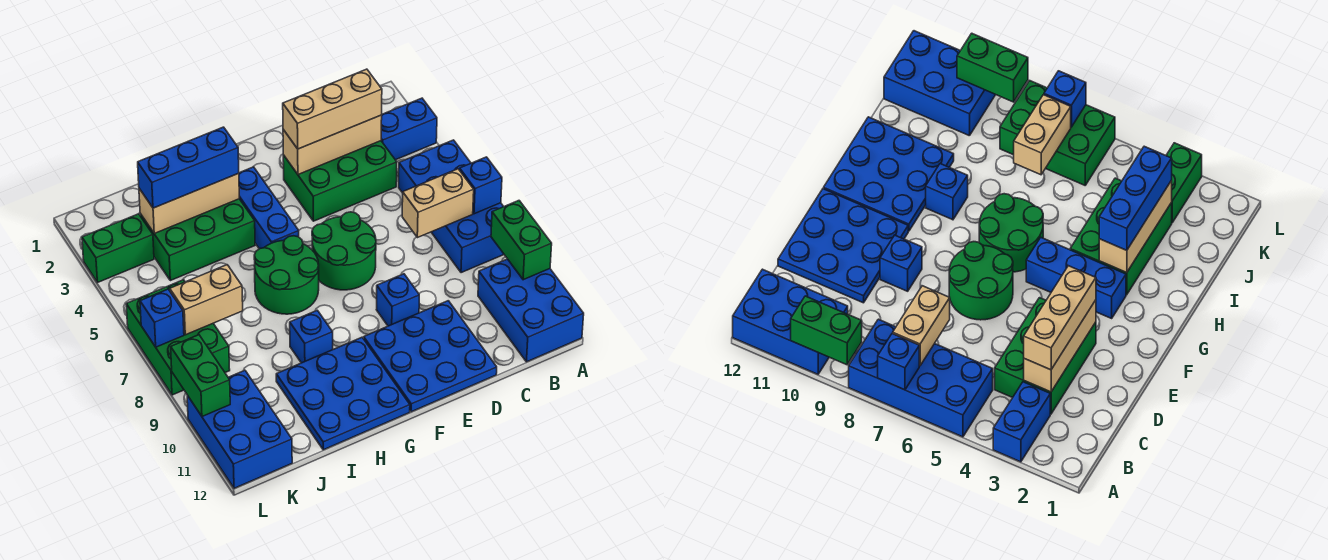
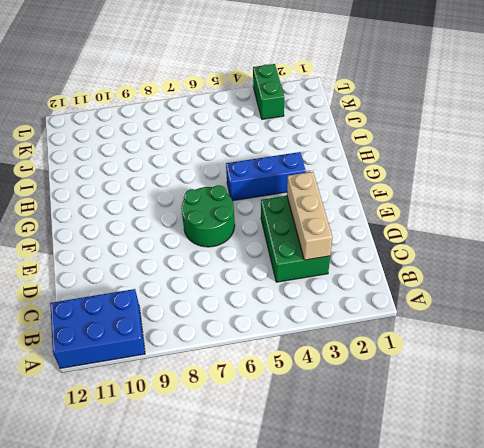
none -> blue 1x2 brick [381,98,437,160]
none -> blue 2x4 brick [399,140,504,273]
none -> blue 3x3 plate [364,301,497,412]

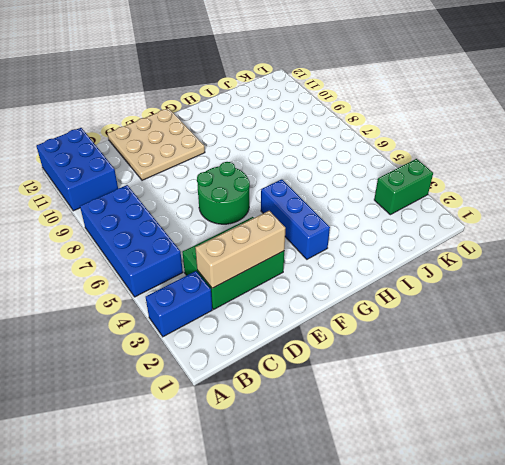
tan 3x3 plate [108,108,205,180] -> blue 3x3 plate [364,301,497,412]
none -> blue 1x1 brick [376,274,419,326]
none -> green 2x2 round brick [254,236,319,314]
none -> blue 3x3 plate [276,337,410,450]

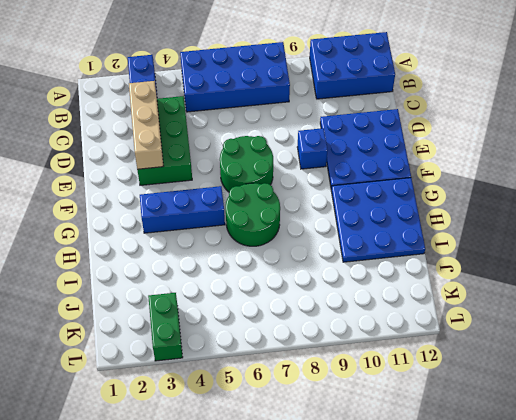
none -> green 2x3 brick [140,199,255,281]
none -> blue 1x1 brick [290,310,333,363]
none -> green 2x3 brick [126,280,230,395]

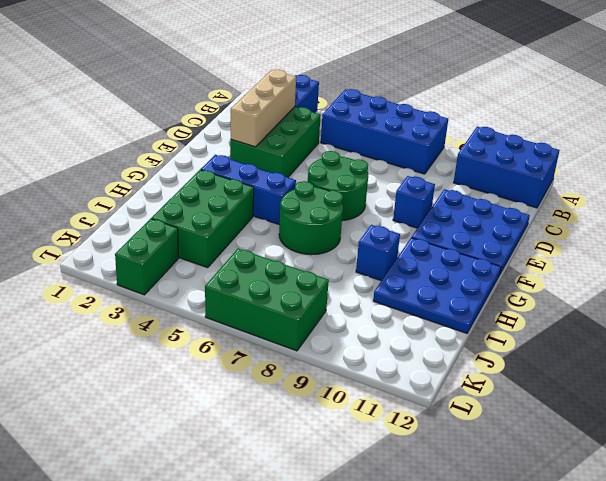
none -> blue 2x3 brick [187,370,292,488]
none -> blue 1x1 brick [460,157,502,214]
none -> green 1x2 brick [491,201,552,280]

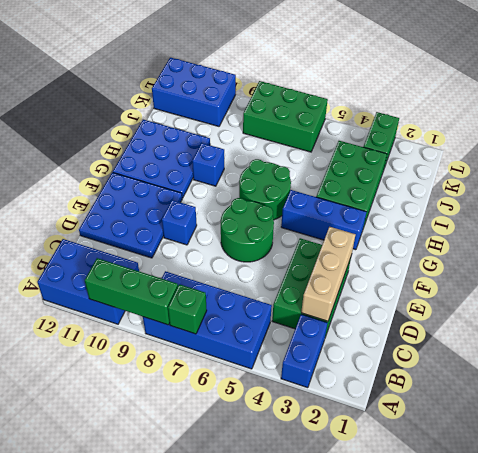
green 1x1 brick [168,284,207,334] -> blue 1x1 brick [460,157,502,214]
green 1x3 brick [85,258,178,325] -> green 1x2 brick [491,201,552,280]
none -> tan 1x2 brick [402,169,474,238]
none -> tan 1x3 brick [139,173,239,234]
none -> tan 1x2 brick [170,265,243,335]

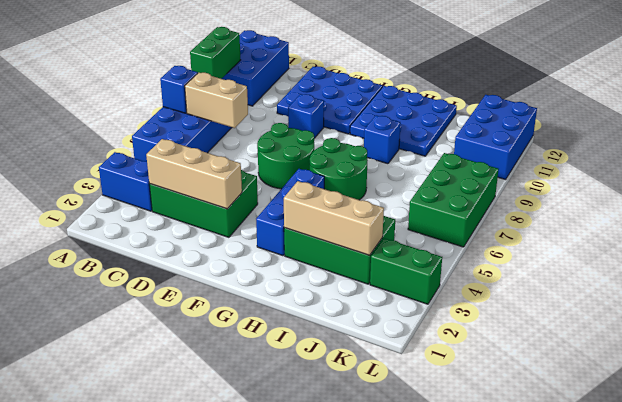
none -> tan 1x2 brick [170,265,243,335]
none -> blue 1x1 brick [140,289,184,347]
none -> green 1x2 brick [171,335,230,416]

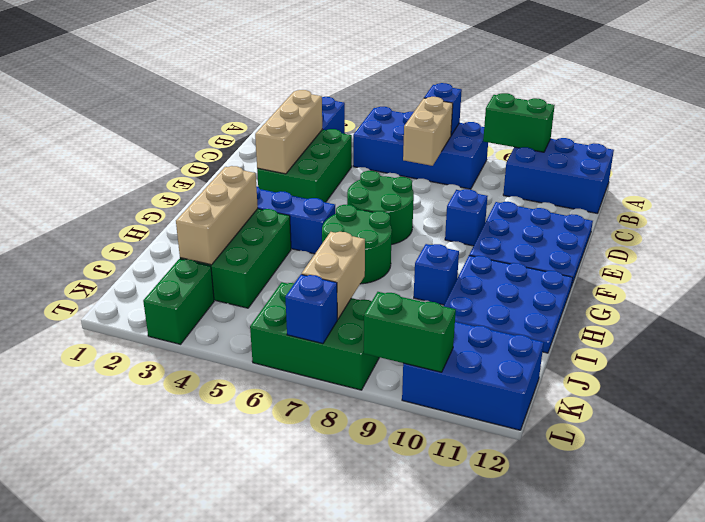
none -> tan 1x3 brick [283,69,382,149]
none -> blue 1x3 brick [138,127,239,208]

